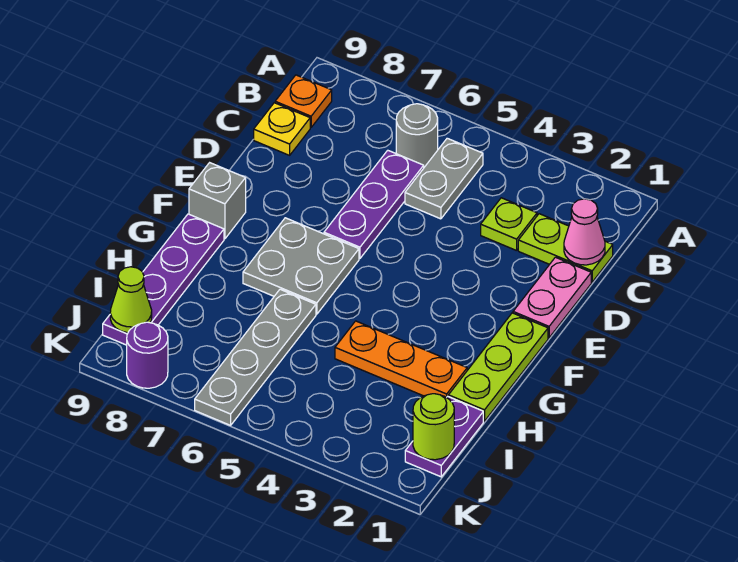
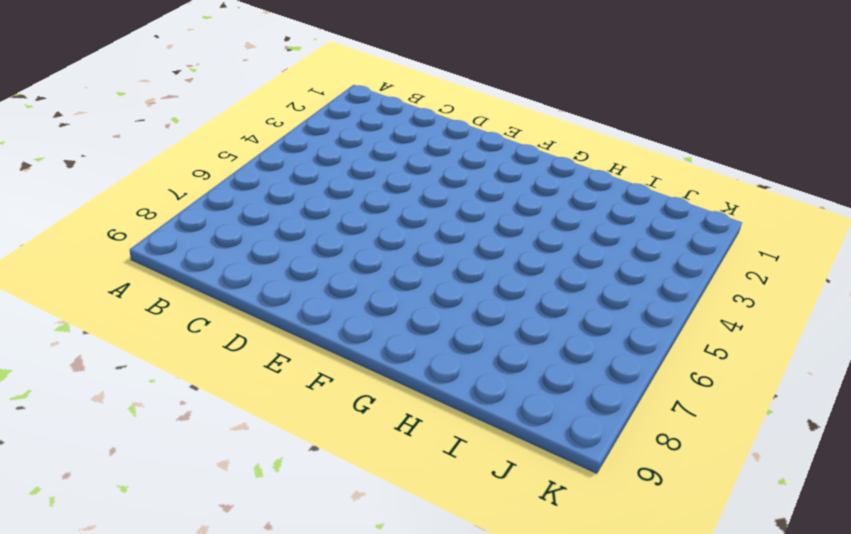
none -> grey 1x2 plate [405,138,483,219]
none -> grey 1x1 round brick [396,104,438,167]
none -> orange 1x1 plate [275,75,332,128]

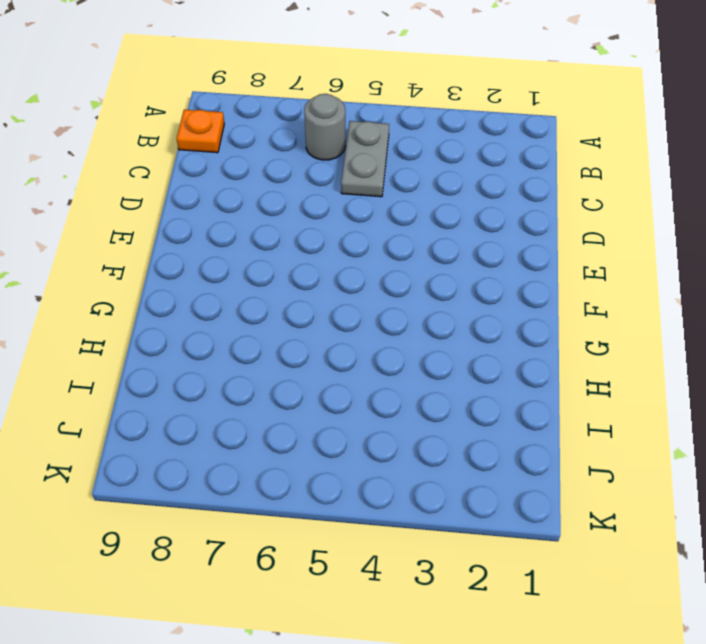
none -> lime 1x2 plate [518,214,613,282]
none -> lime 1x1 plate [481,198,537,251]
none -> purple 1x3 plate [324,150,424,259]

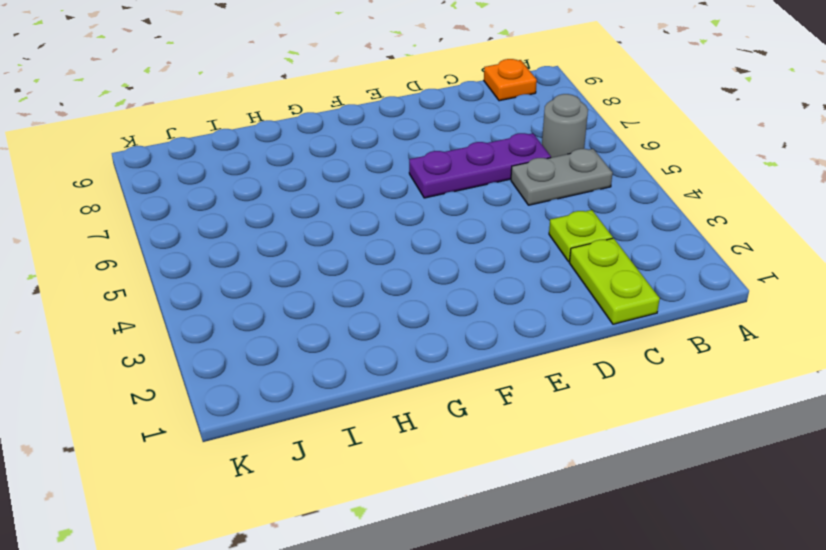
none -> yellow 1x1 plate [254,103,310,155]
none -> pink 1x2 plate [513,257,591,338]
none -> lime 1x3 plate [448,313,548,421]

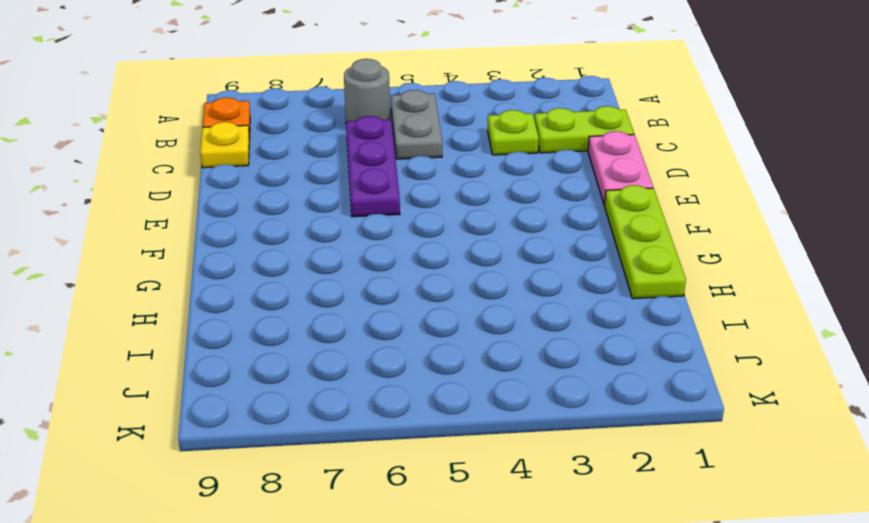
none -> grey 2x2 plate [243,218,359,314]
none -> grey 1x1 brick [189,163,246,239]
none -> purple 1x4 plate [103,214,224,345]

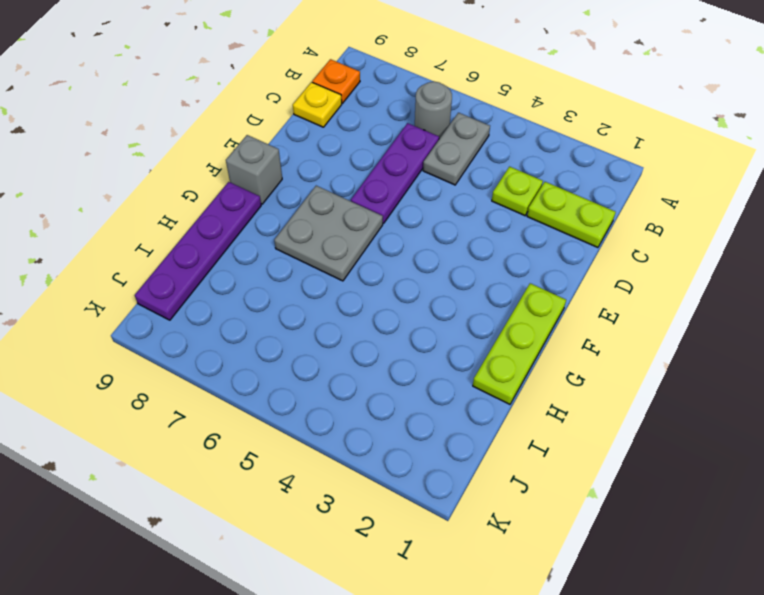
none -> pink 1x2 plate [513,257,591,338]
none -> orange 1x3 plate [335,321,467,397]
none -> grey 1x4 plate [195,289,316,425]

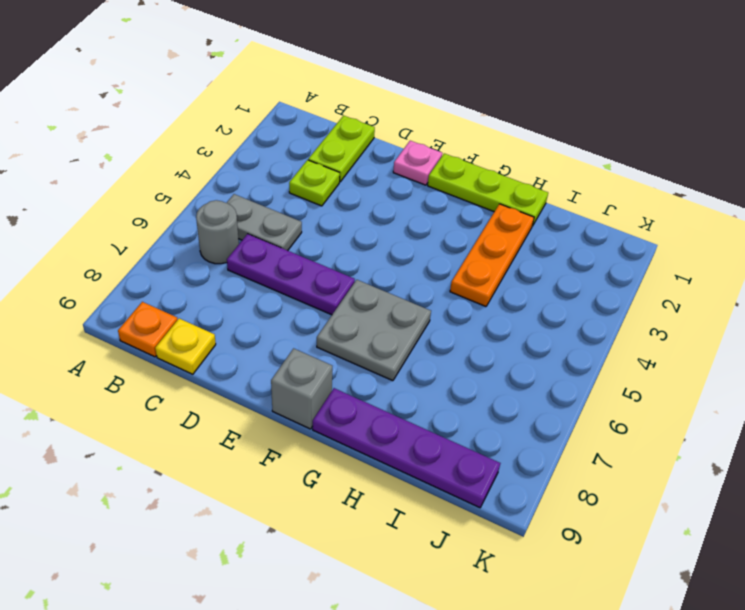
pink 1x1 plate [393,141,442,185] -> pink 1x2 plate [513,257,591,338]
none -> grey 1x4 plate [195,289,316,425]
none -> purple 1x2 plate [405,396,483,477]
none -> purple 1x1 round brick [127,322,168,388]

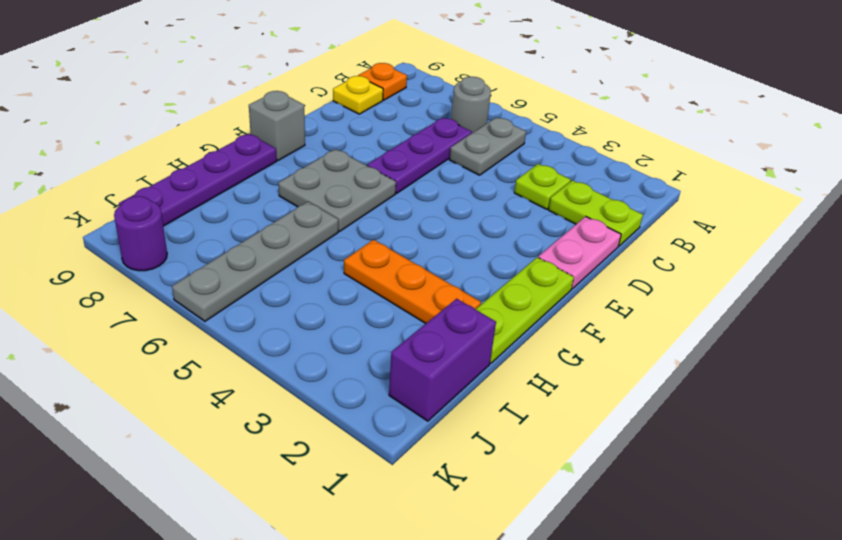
purple 1x2 brick [389,299,496,421] -> purple 1x2 plate [405,396,483,477]
none -> pink 1x1 cone [564,199,605,265]
none -> lime 1x1 round brick [413,394,454,460]
none -> lime 1x1 cone [110,267,152,333]

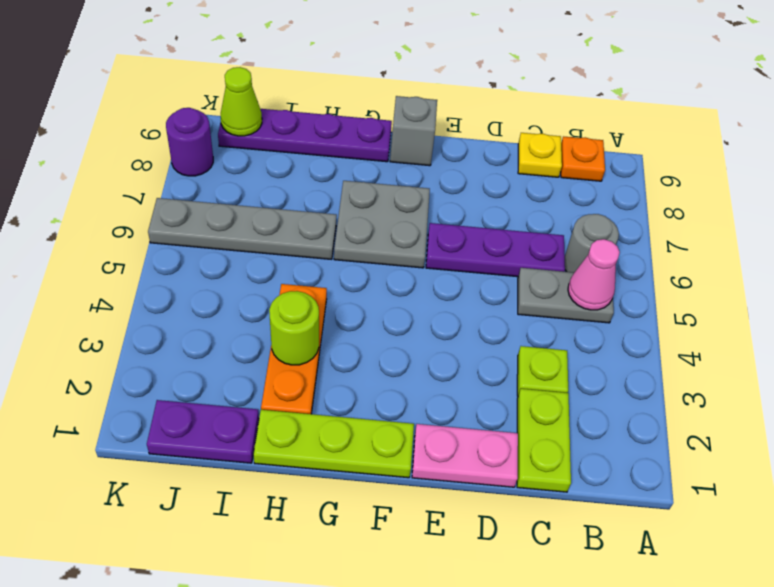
pink 1x1 cone [568,239,620,310] -> pink 1x1 cone moved to [564,199,605,265]
lime 1x1 round brick [269,291,319,365] -> lime 1x1 round brick moved to [413,394,454,460]

